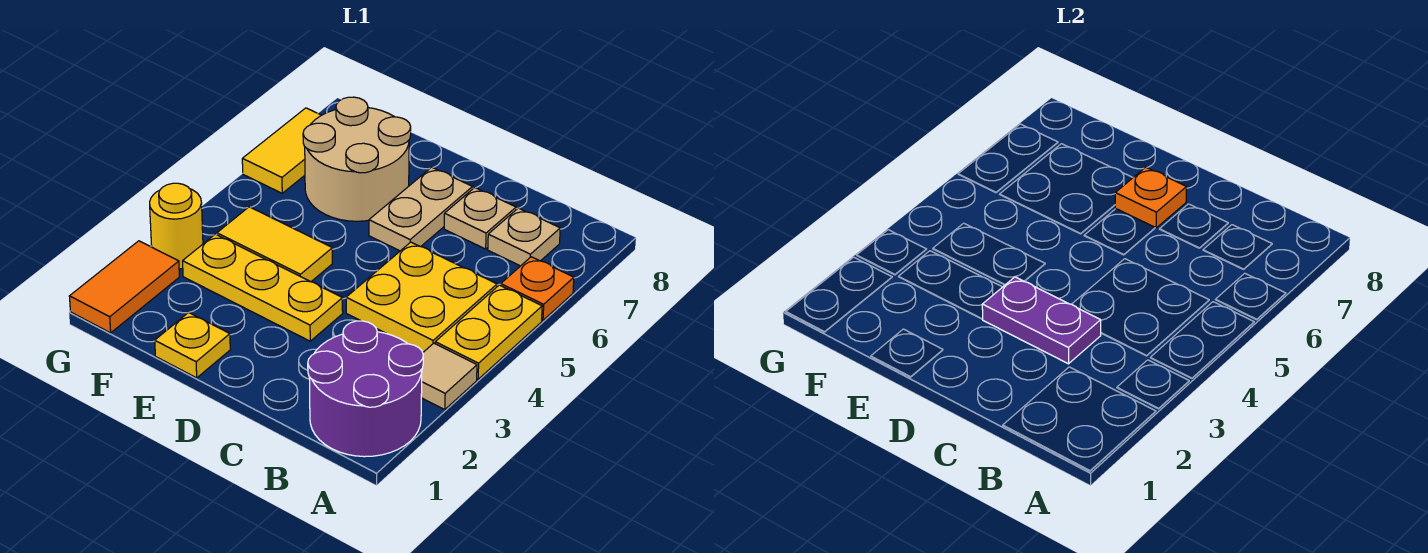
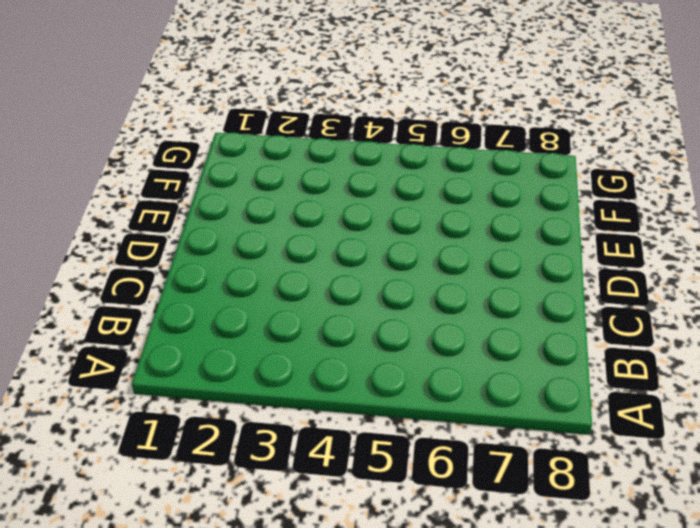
none -> purple 2x2 round brick [308,321,423,457]
none -> tan 1x1 tile [421,343,477,410]
none -> yellow 1x2 plate [435,285,542,379]

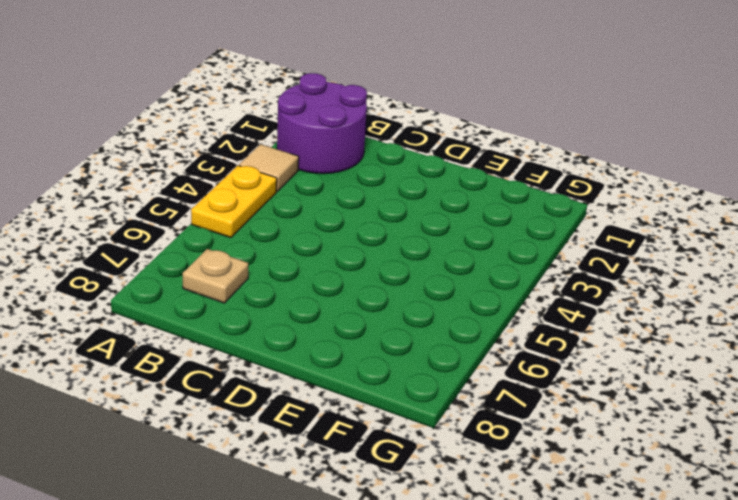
none -> orange 1x1 plate [501,257,574,320]
none -> yellow 2x2 plate [346,242,497,352]
none -> tan 1x1 plate [444,188,516,249]

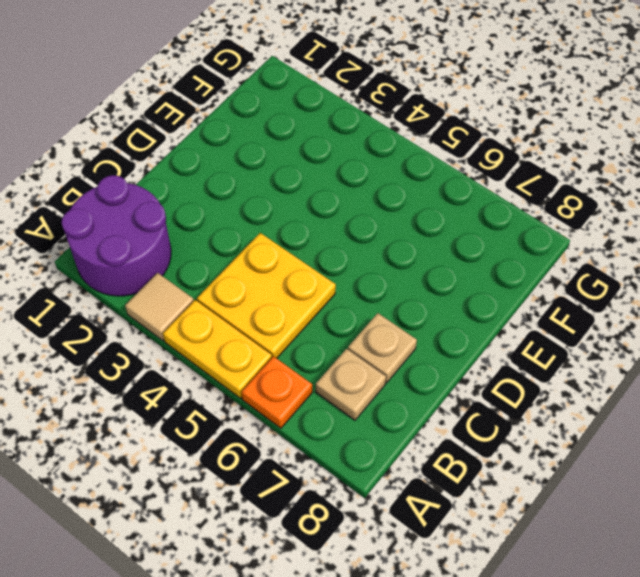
none -> yellow 1x3 plate [183,234,343,341]
none -> tan 1x2 plate [369,167,473,251]
none -> yellow 1x1 plate [155,312,230,378]

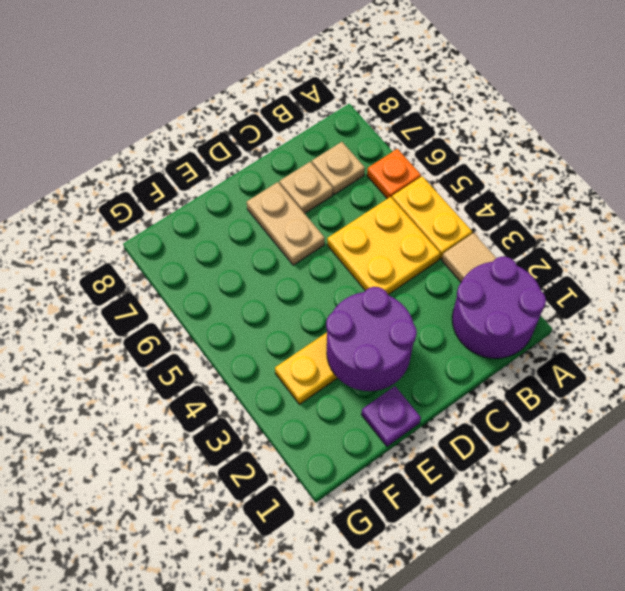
purple 2x2 round brick [326,287,417,391] -> purple 1x2 plate [982,277,1101,364]
purple 1x1 plate [361,386,421,446] -> yellow 1x1 plate [155,312,230,378]
none -> yellow 1x2 tile [217,207,332,282]
none -> tan 2x2 round brick [303,97,411,221]
none -> orange 1x2 tile [69,241,179,333]

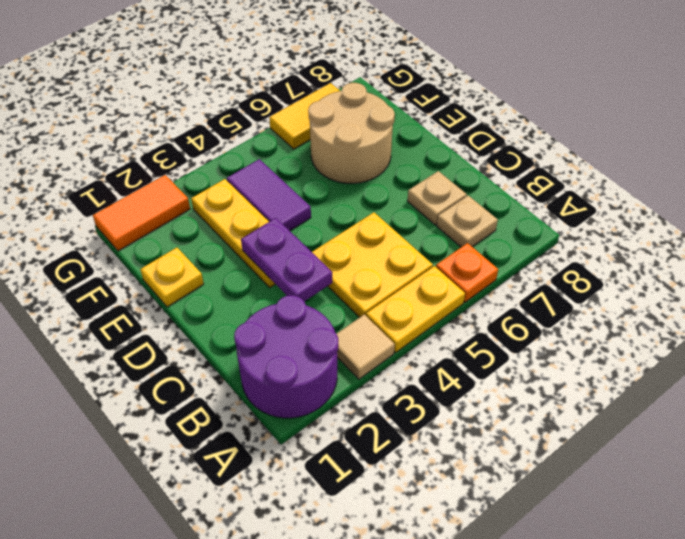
purple 1x2 tile [227,159,311,231] -> yellow 1x2 tile [217,207,332,282]
none -> tan 1x2 plate [369,167,473,251]
none -> yellow 1x1 round brick [150,183,203,269]
none -> orange 1x1 plate [1115,167,1187,228]

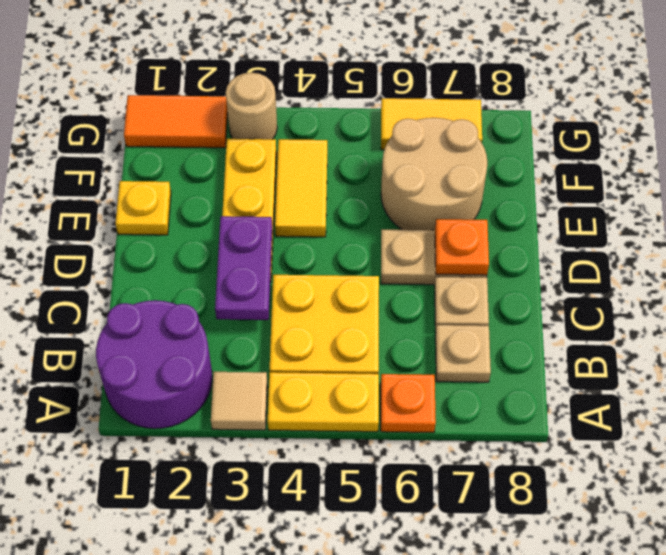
tan 1x1 round brick [226,72,277,139] -> yellow 1x1 round brick [150,183,203,269]

